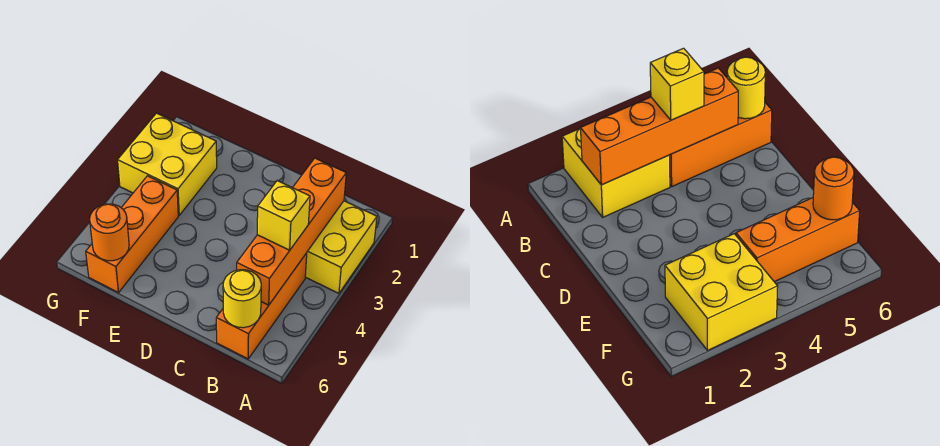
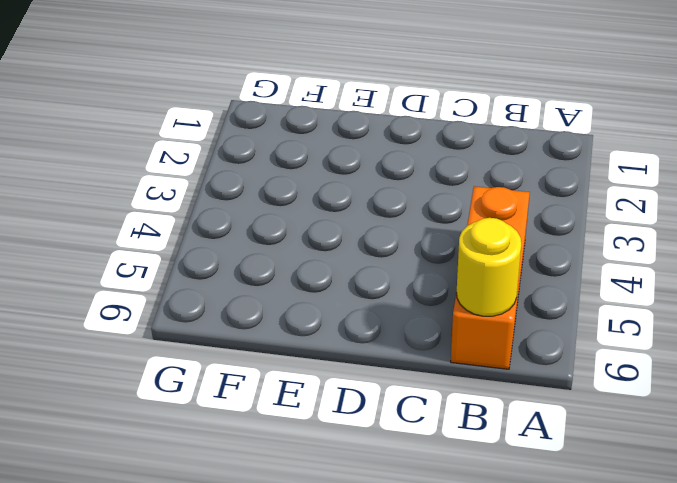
none -> yellow 2x2 brick [305,201,377,293]
none -> yellow 2x2 brick [118,113,217,215]

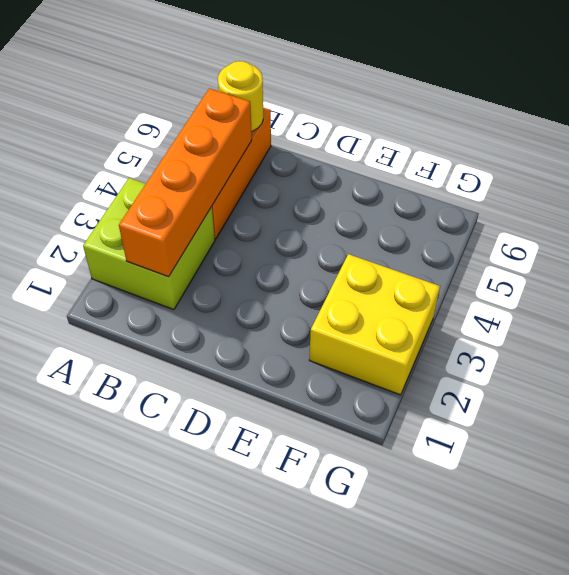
lime 2x2 brick [83,178,215,310] -> yellow 2x2 brick [305,201,377,293]
none -> orange 1x3 brick [86,176,178,293]
none -> orange 1x1 round brick [90,204,129,261]

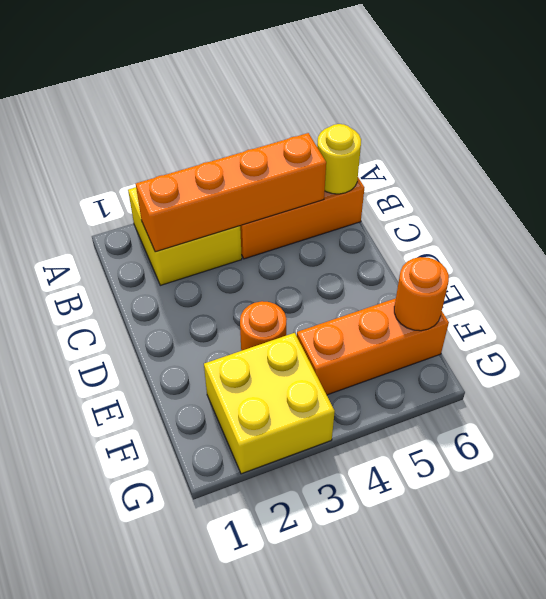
orange 1x1 round brick [240,301,286,351] -> none
none -> yellow 1x1 brick [257,181,310,250]

